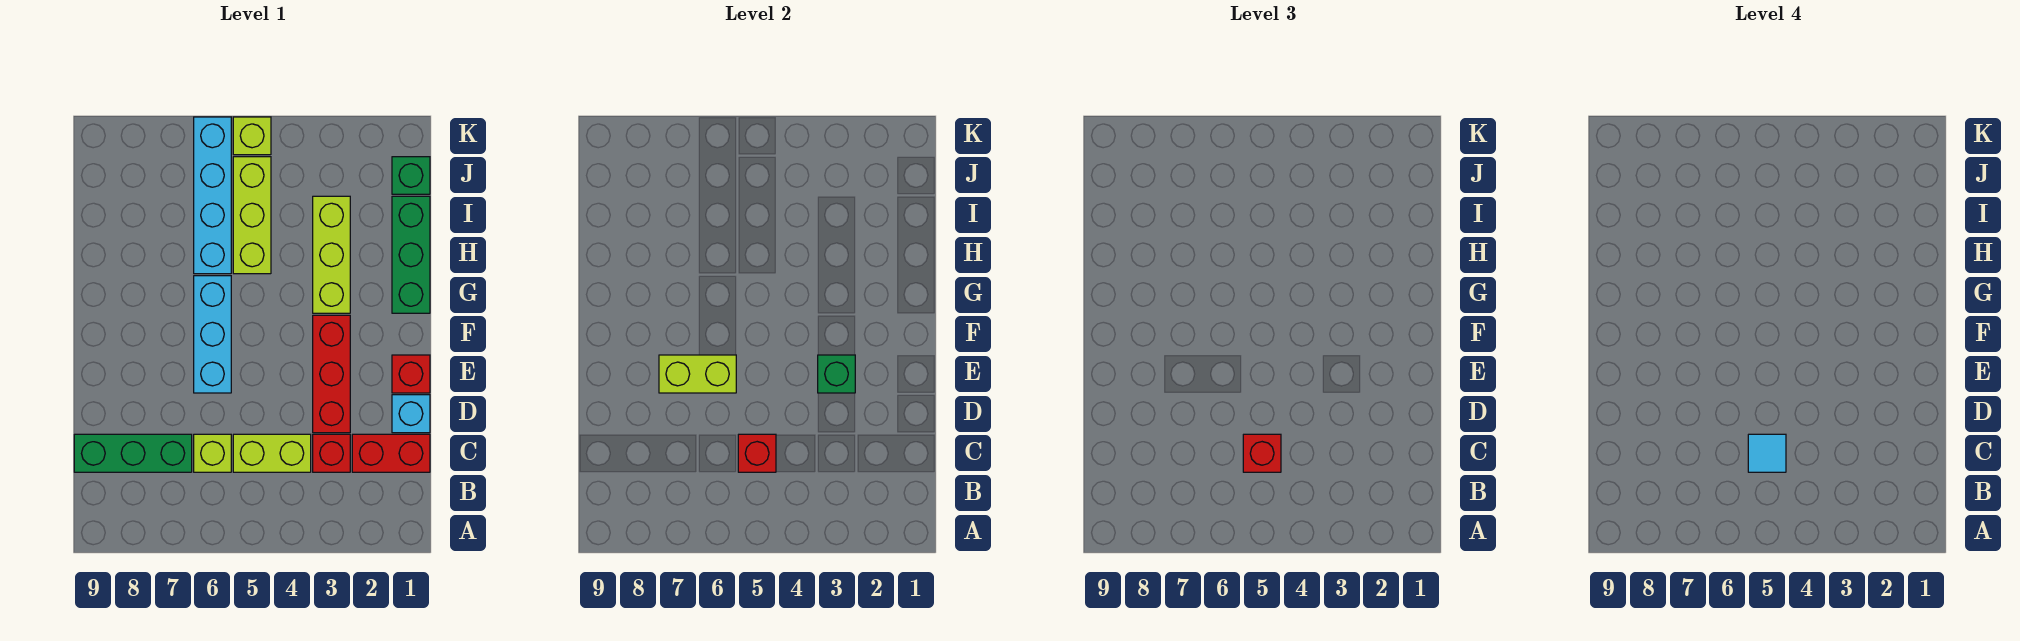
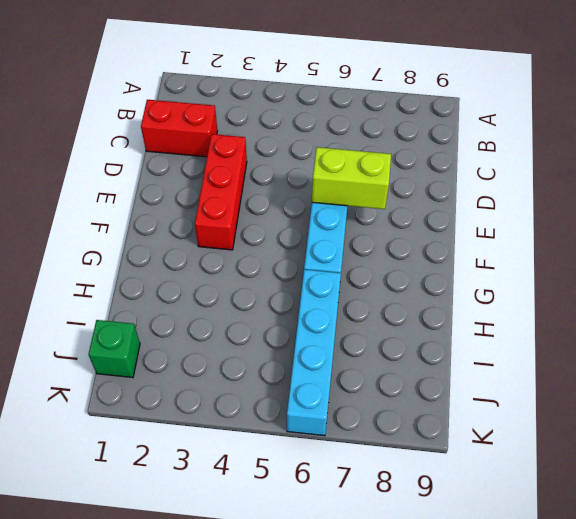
none -> red 1x1 brick [313,434,350,472]
none -> lime 1x2 brick [233,434,311,472]
none -> lime 1x1 brick [194,434,231,472]

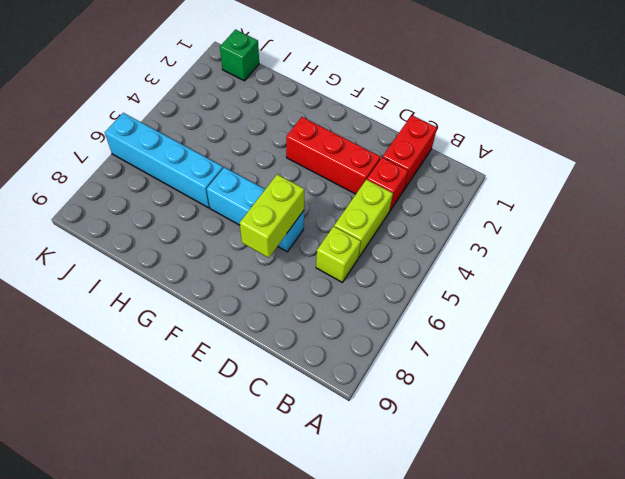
none -> green 1x3 brick [74,434,192,472]
none -> cyan 1x1 brick [392,395,430,433]
none -> red 1x1 brick [392,355,430,393]

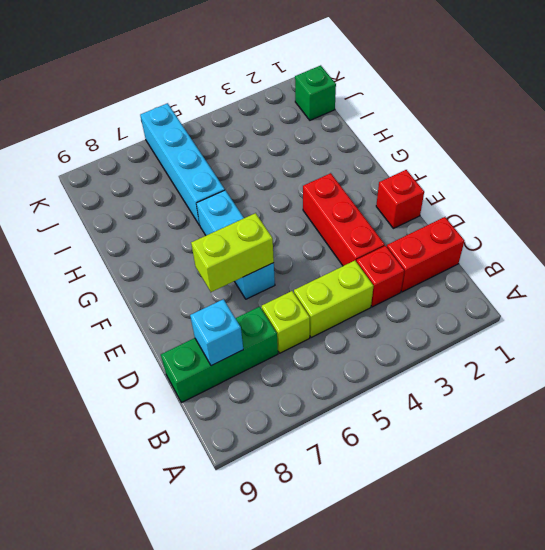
cyan 1x1 brick [190,299,243,366] -> cyan 1x1 brick moved to [392,395,430,433]
none -> green 1x3 brick [392,196,430,313]
none -> lime 1x3 brick [313,196,350,313]
none -> lime 1x3 brick [233,157,271,274]

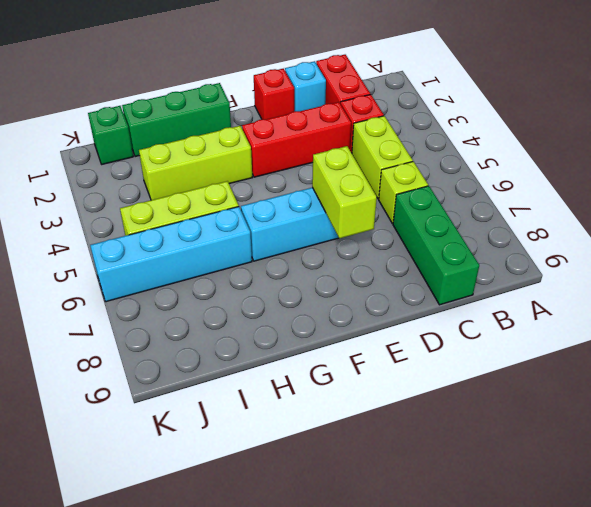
none -> lime 1x1 brick [233,117,271,155]
none -> red 1x1 brick [738,434,776,472]
none -> green 1x1 brick [818,355,855,393]

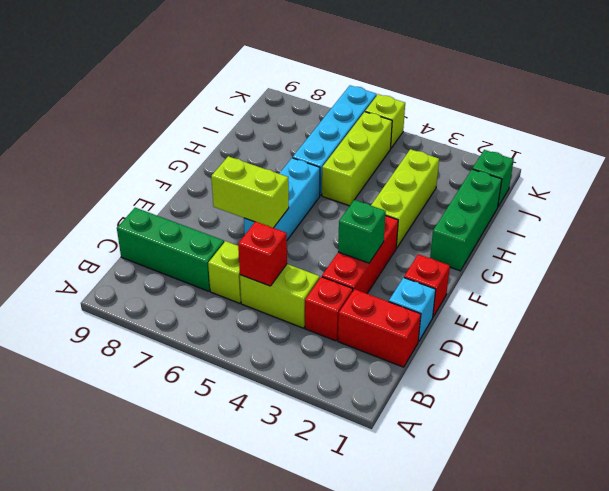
none -> red 1x1 brick [1243,434,1281,472]
none -> cyan 1x1 tile [1748,434,1786,472]

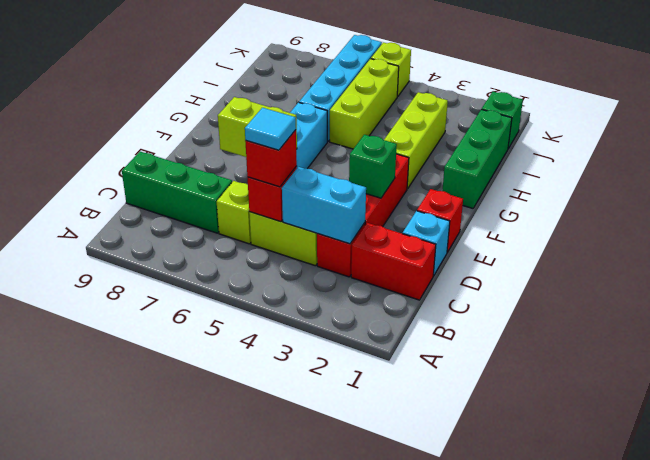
cyan 1x2 brick [282,167,366,244] -> none

